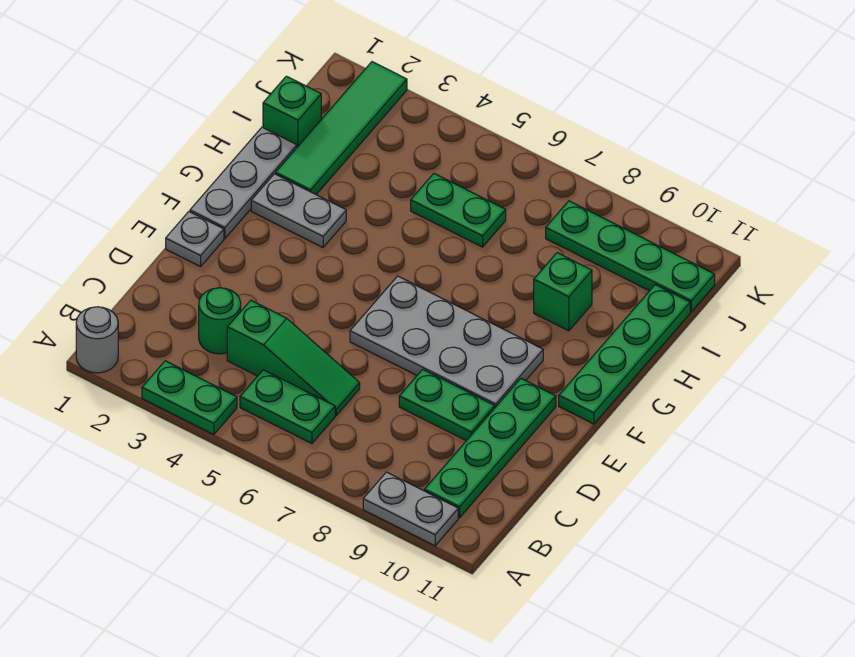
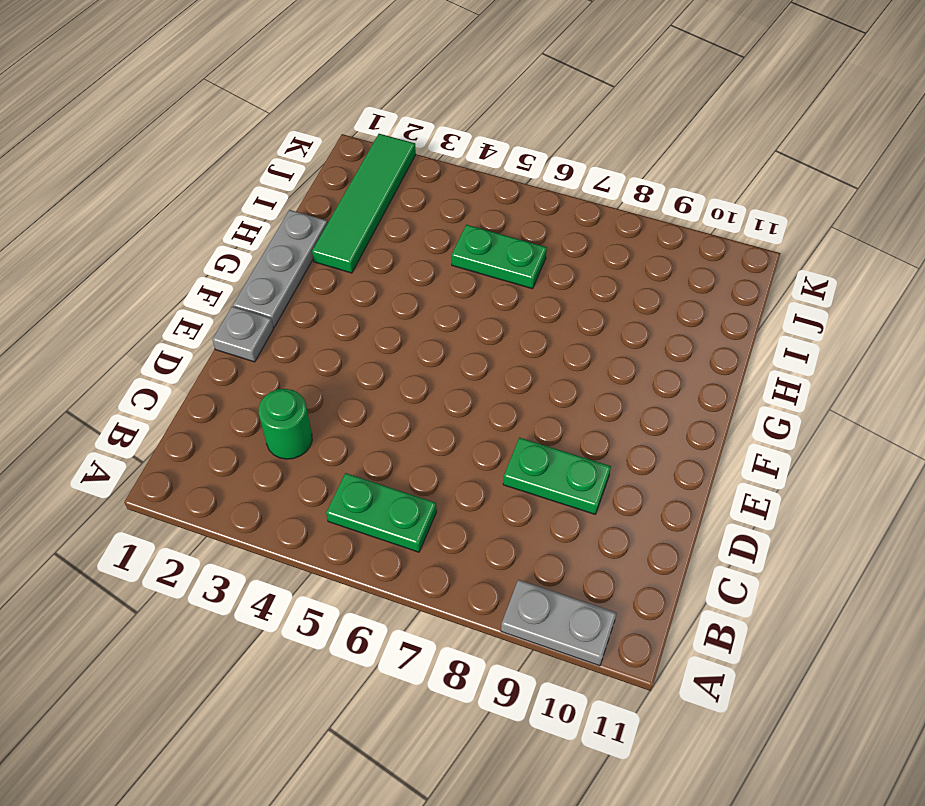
none -> grey 1x1 round brick [76,307,118,373]
none -> green 1x2 plate [142,361,237,435]
none -> green 1x4 plate [424,379,556,518]

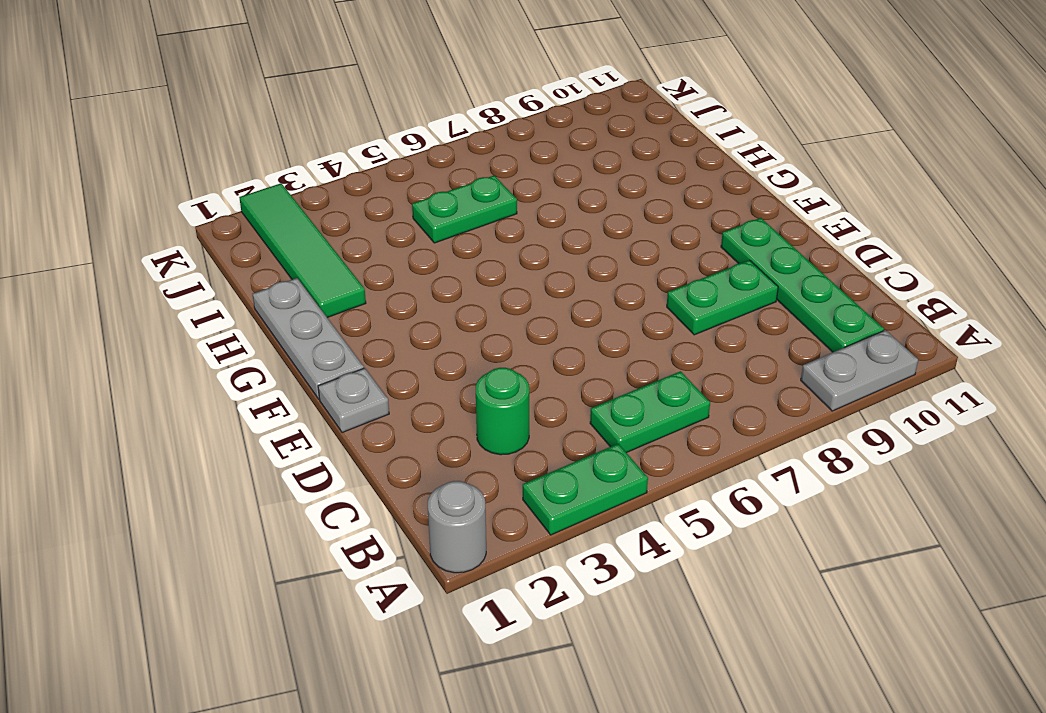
none -> green 1x3 slope [227,300,360,415]
none -> grey 2x4 plate [350,276,543,407]
none -> green 1x4 plate [559,285,690,424]

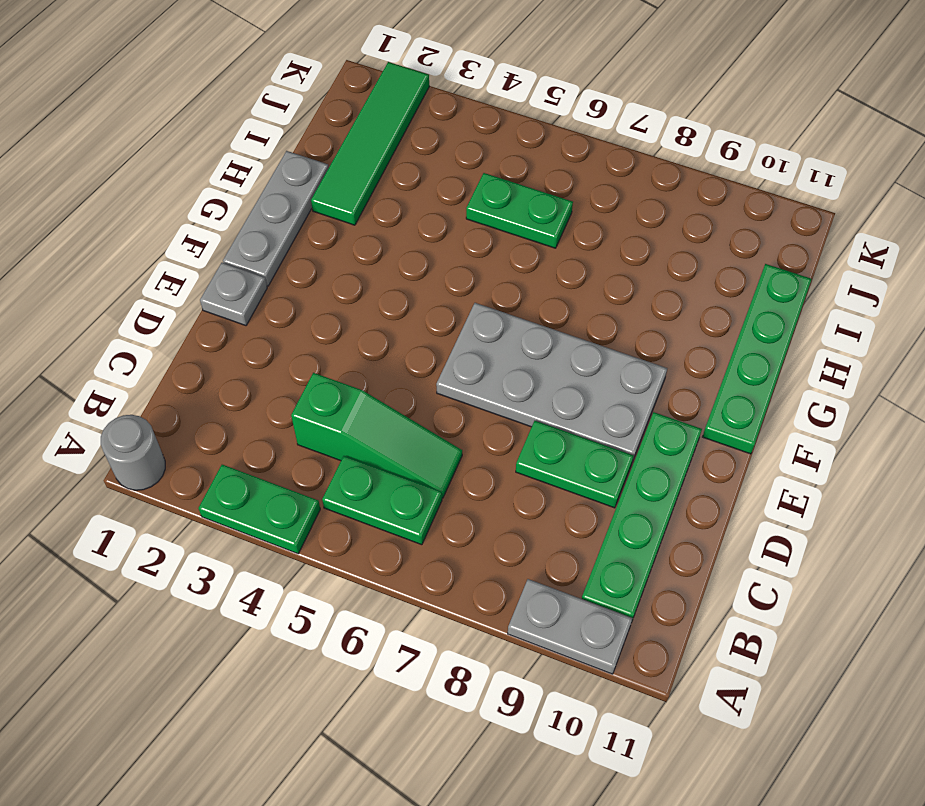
none -> green 1x1 round brick [199,288,241,354]
none -> grey 1x2 plate [251,174,346,247]
none -> green 1x1 brick [534,253,592,331]

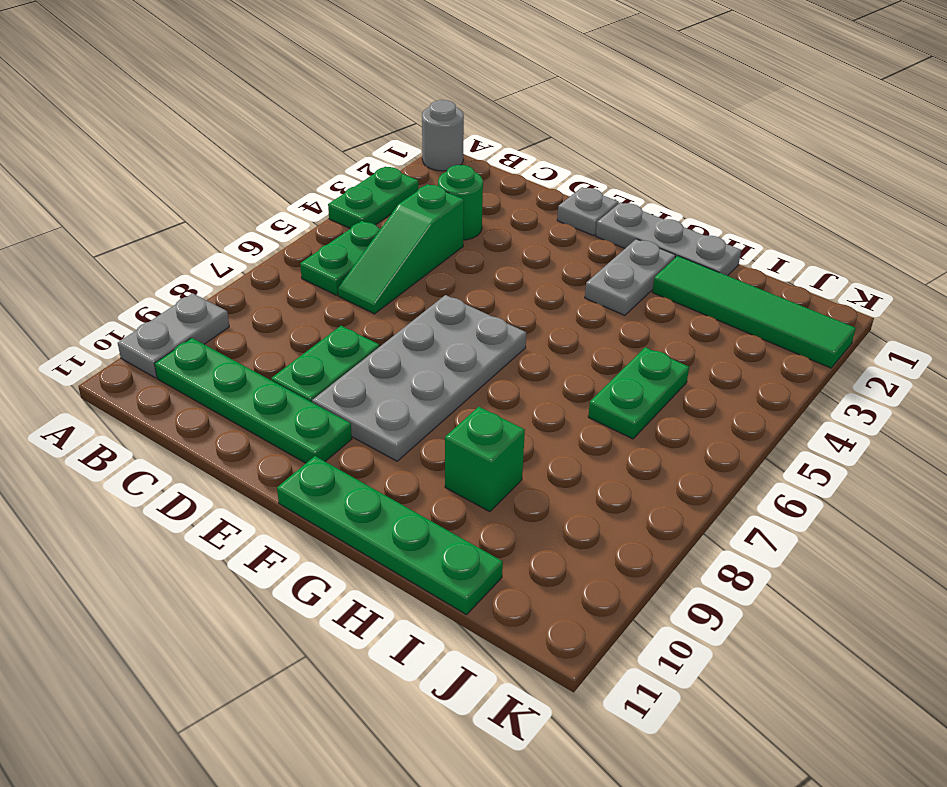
none -> green 1x1 brick [263,76,321,147]
none -> green 1x4 plate [546,201,715,312]

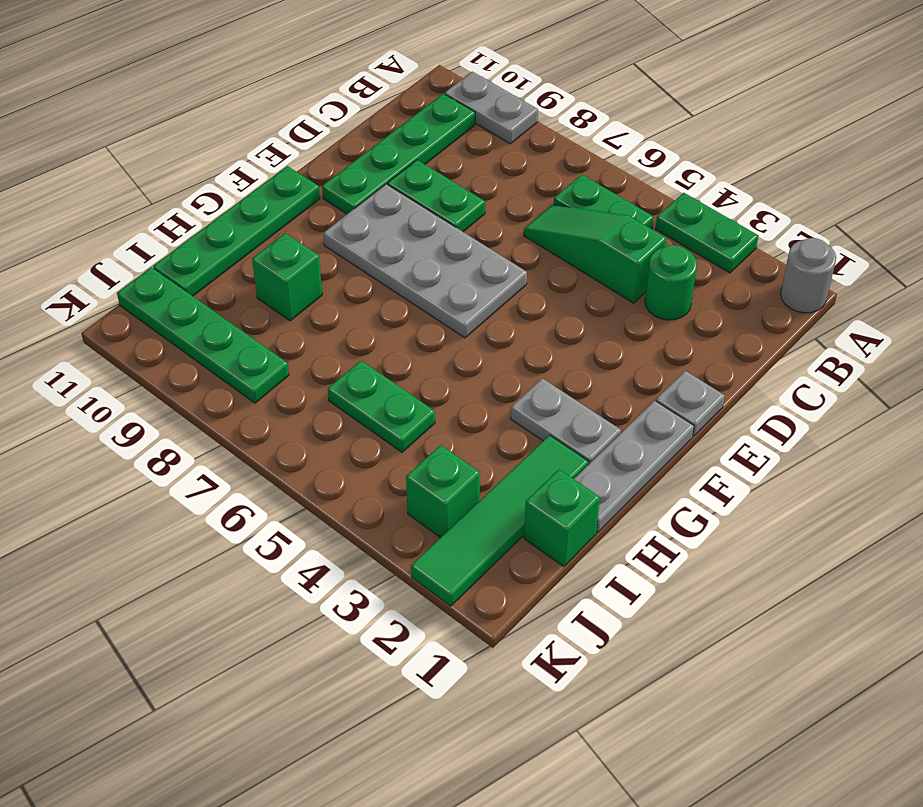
green 1x1 brick [406,445,480,538] -> none

